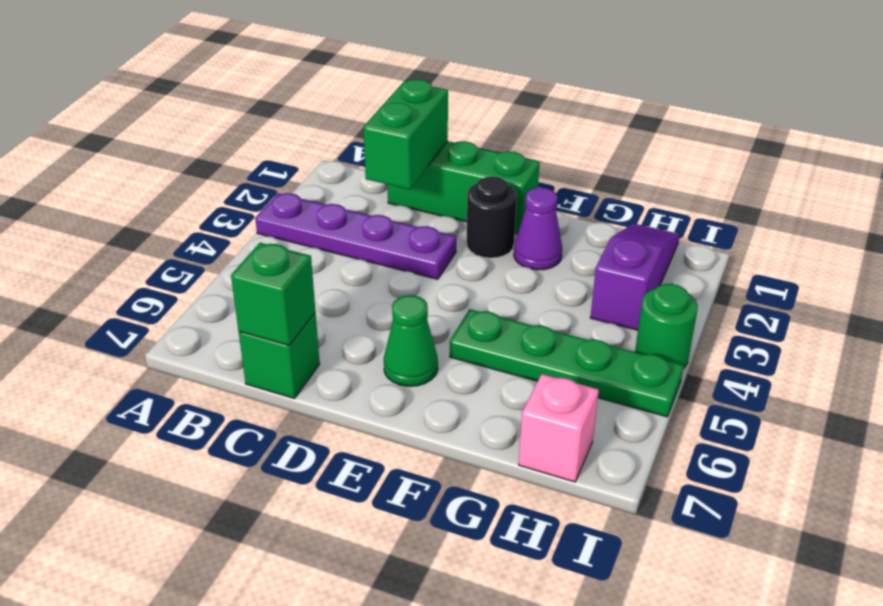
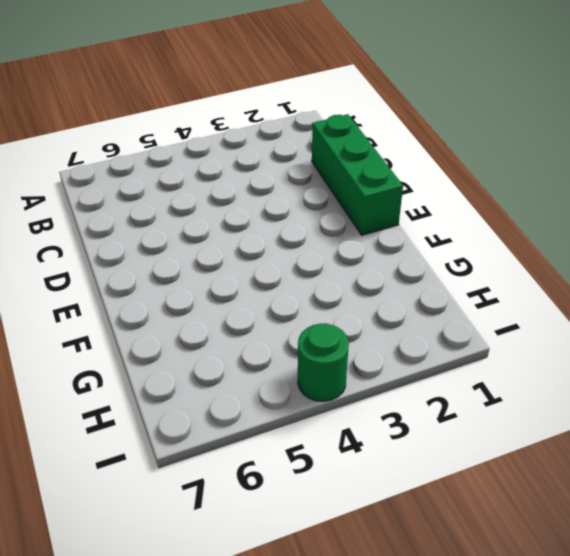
none -> purple 1x4 plate [255,193,456,279]
none -> green 1x1 brick [239,313,320,399]
none -> black 1x1 round brick [466,177,517,258]

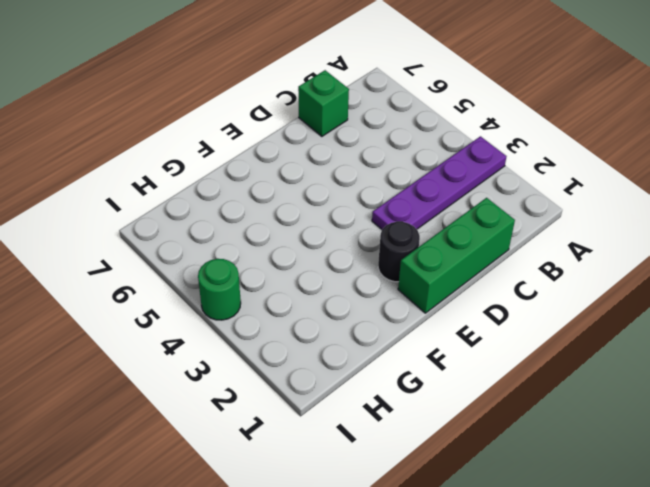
none -> green 1x1 cone [384,295,438,386]
none -> purple 1x1 cone [514,188,562,270]
none -> green 1x4 plate [450,309,684,417]

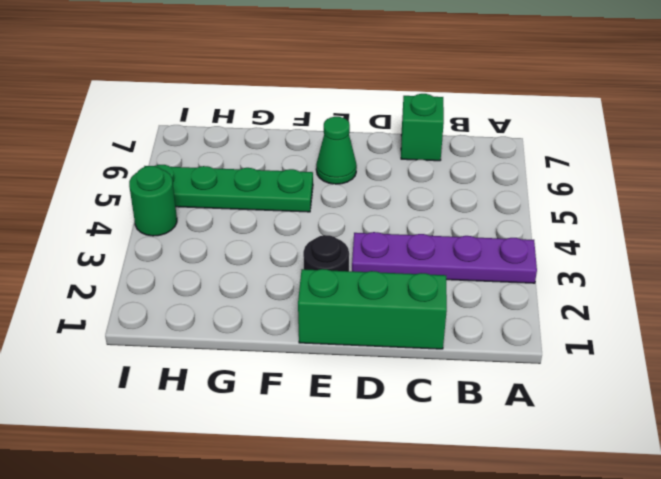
none -> purple 1x1 cone [514,188,562,270]
none -> purple 1x3 slope [590,223,680,330]
none -> pink 1x1 brick [519,374,599,482]

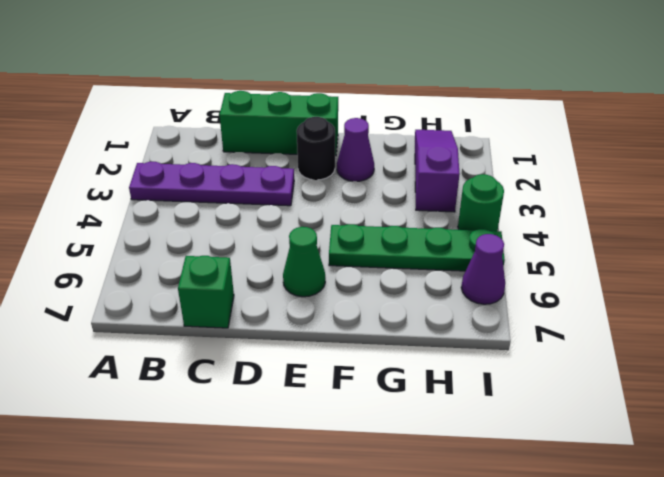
purple 1x1 cone [461,234,505,304] -> none
none -> pink 1x1 brick [519,374,599,482]
none -> green 1x2 brick [363,79,448,189]
none -> green 1x1 brick [231,243,316,345]

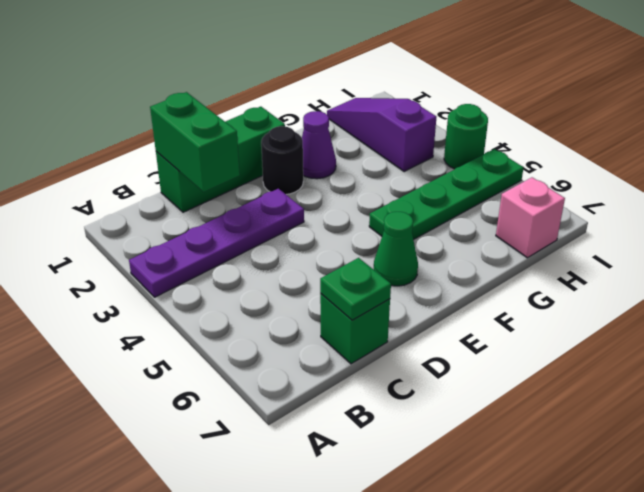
green 1x1 plate [320,258,391,320] -> green 1x1 brick [231,243,316,345]

